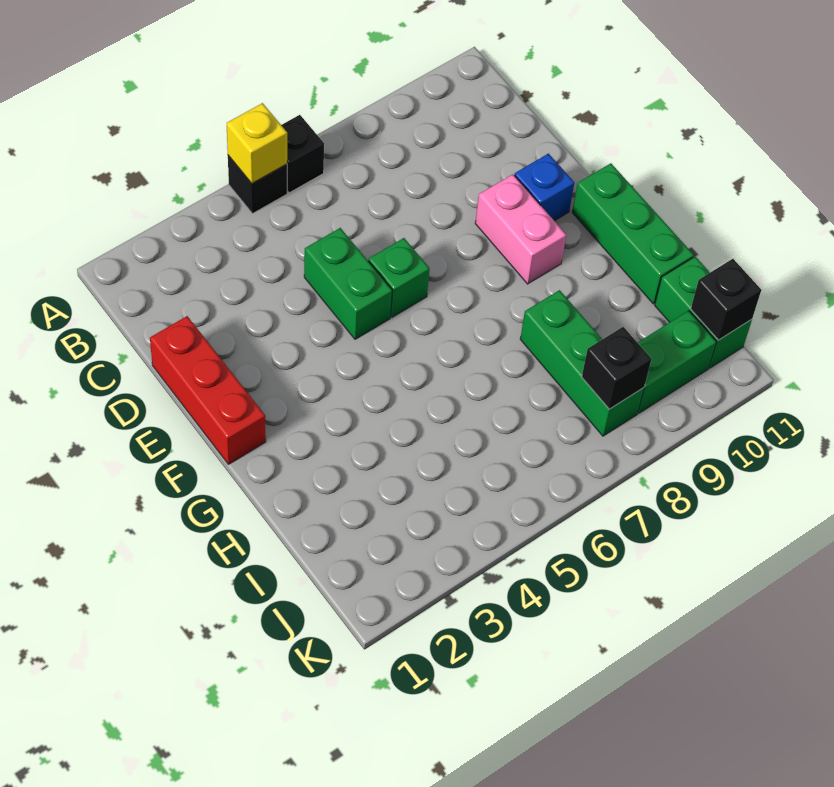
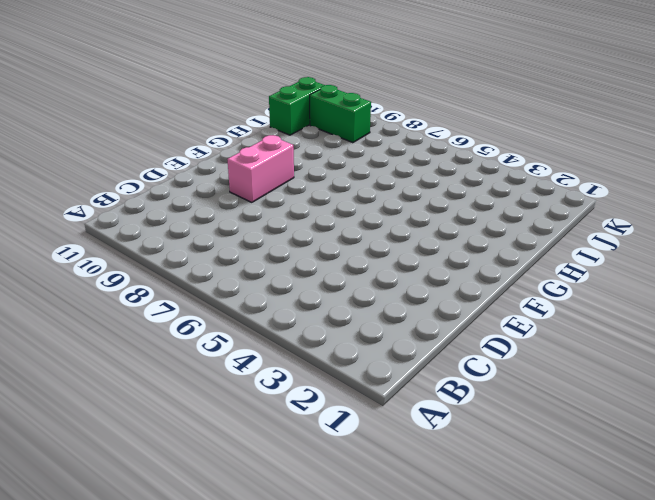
none -> black 1x1 brick [228,155,287,214]
none -> black 1x1 brick [282,115,324,193]
none -> red 1x3 brick [150,316,266,464]

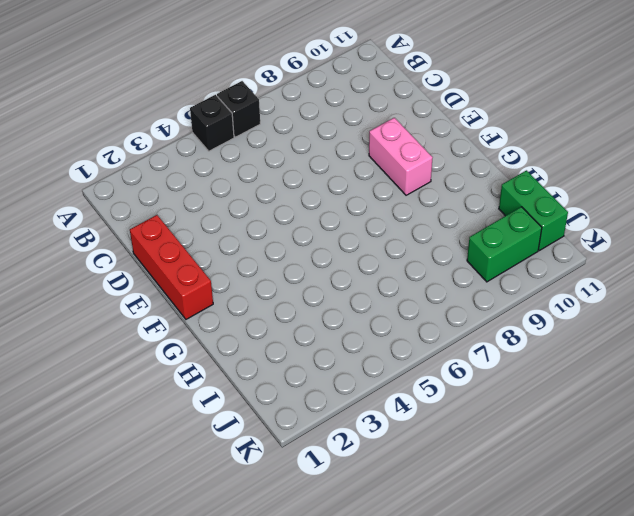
none -> green 1x2 brick [304,228,392,339]
none -> green 1x1 brick [368,238,430,317]
none -> blue 1x1 brick [514,154,574,221]

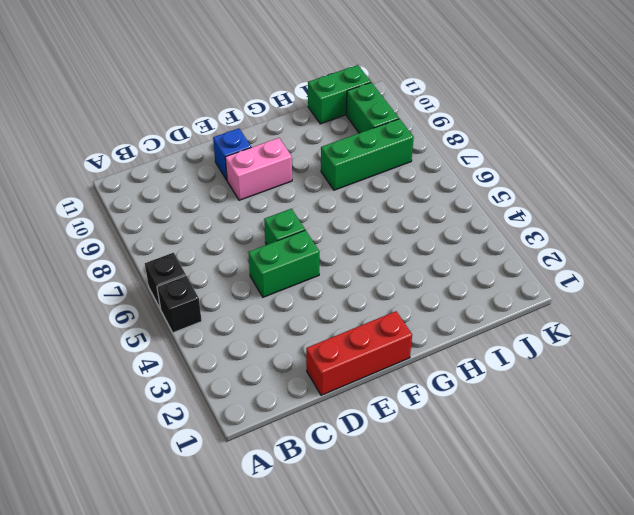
none -> green 1x3 brick [572,163,694,304]
none -> yellow 1x1 brick [227,103,287,183]
none -> black 1x1 brick [582,327,651,409]

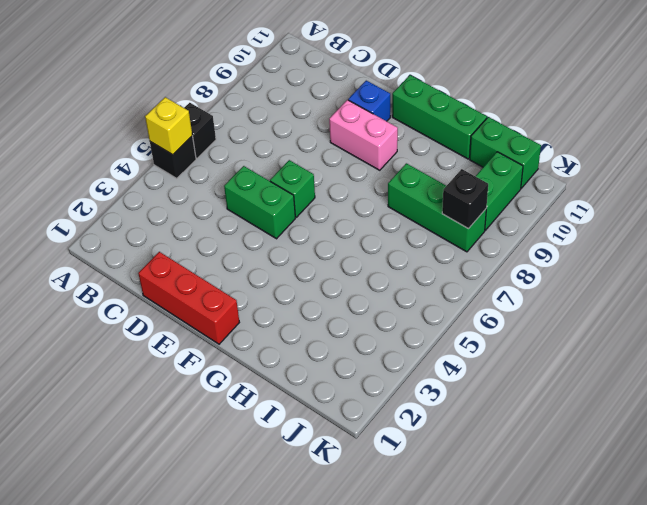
none -> black 1x1 brick [691,259,761,340]

